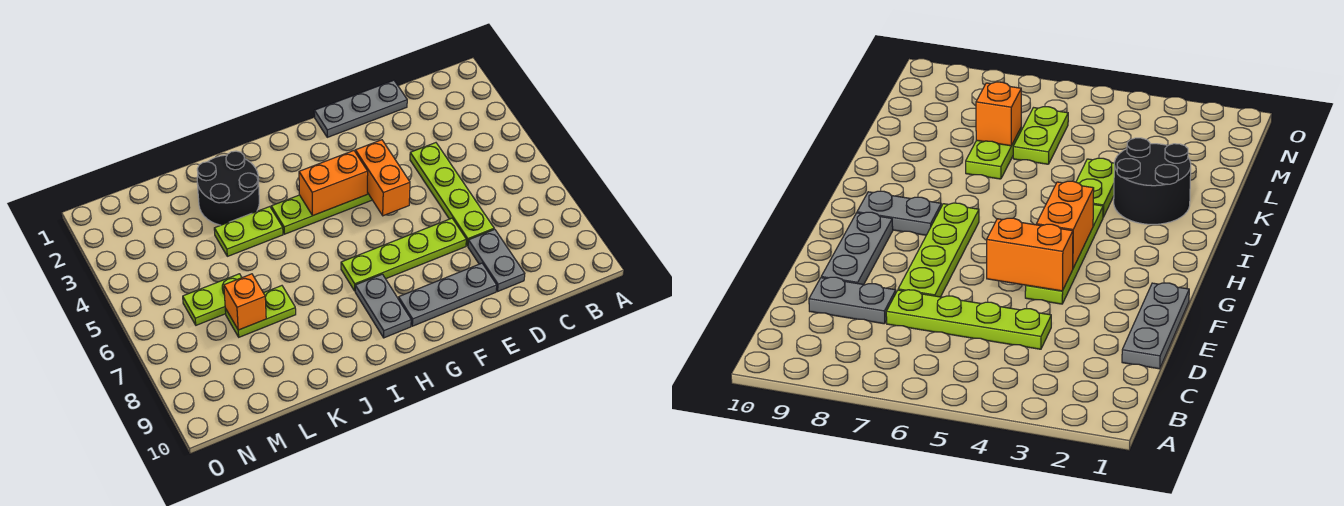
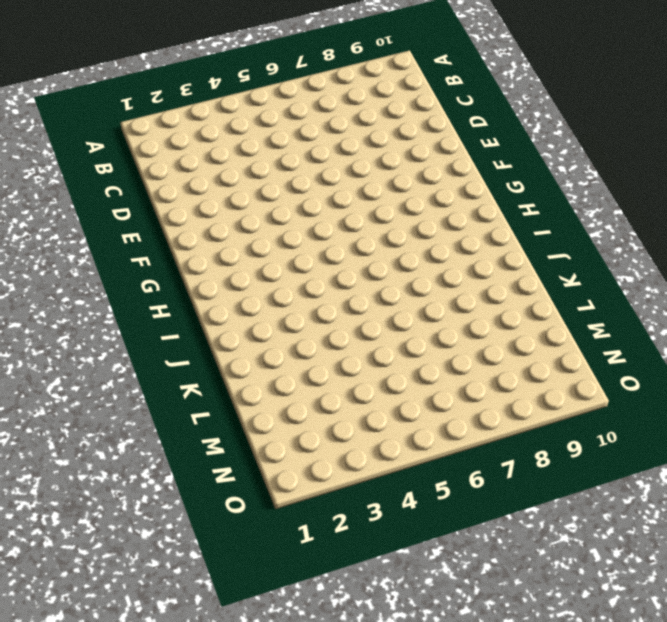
none -> grey 1x3 plate [314,80,407,137]
none -> lime 1x4 plate [410,143,494,246]
none -> grey 1x2 plate [468,229,525,291]

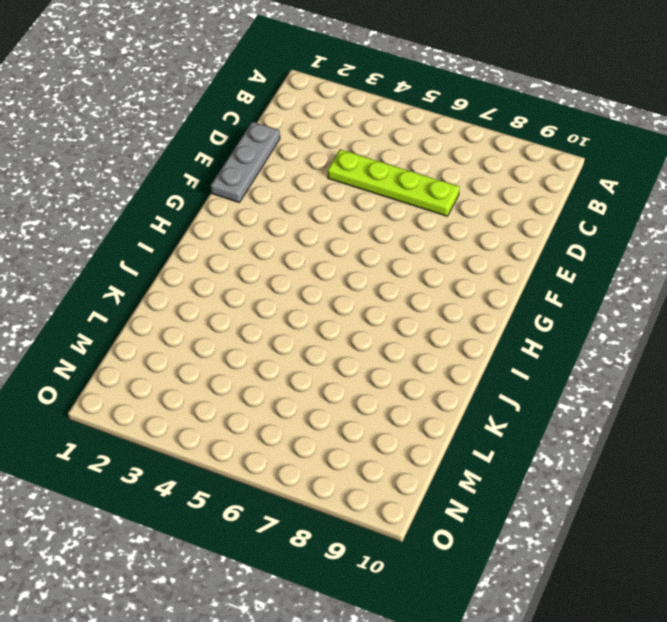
none -> grey 1x2 plate [468,229,525,291]
none -> lime 1x4 plate [341,218,466,291]
none -> grey 1x3 plate [398,263,497,326]

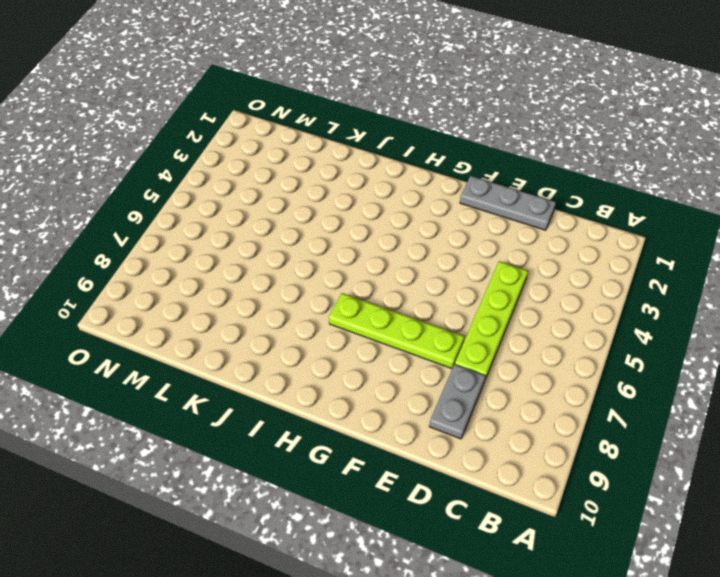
none -> grey 1x3 plate [398,263,497,326]
none -> lime 1x4 plate [271,193,372,234]
none -> grey 1x2 plate [355,274,411,338]

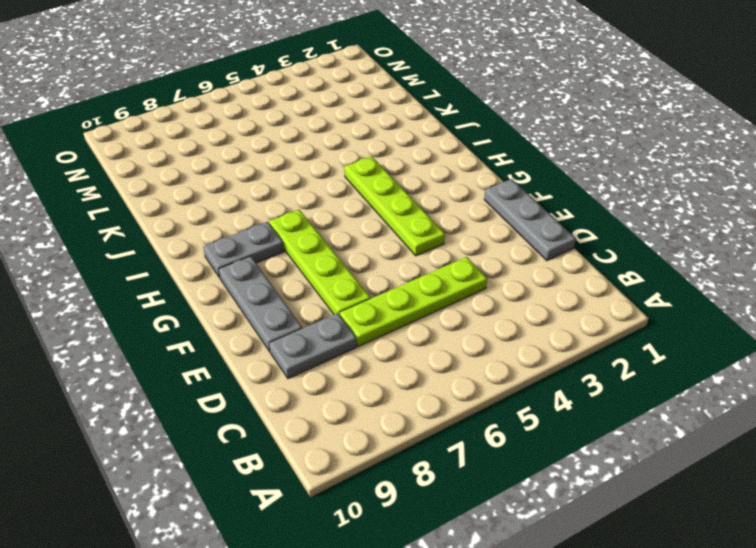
none -> black 2x2 round brick [197,151,259,225]
none -> lime 1x2 plate [214,207,283,256]
none -> lime 1x2 plate [225,286,296,337]

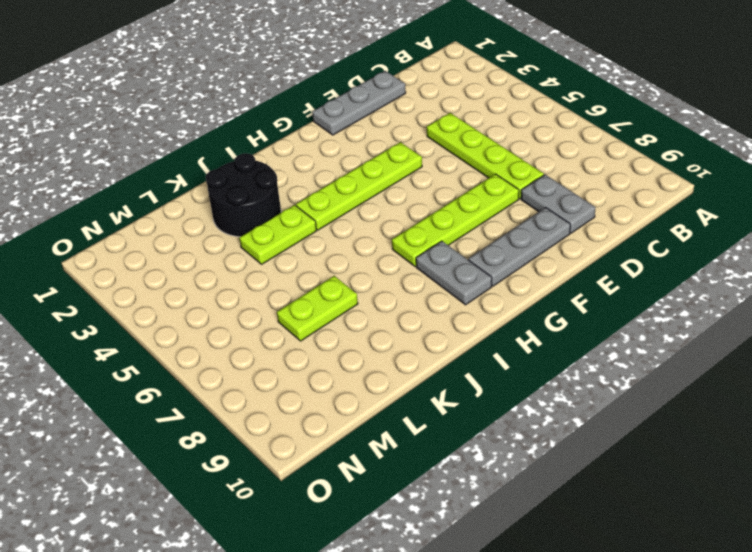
none -> lime 1x2 plate [183,274,242,325]
none -> orange 1x2 brick [355,140,410,216]
none -> orange 1x2 brick [299,151,368,216]

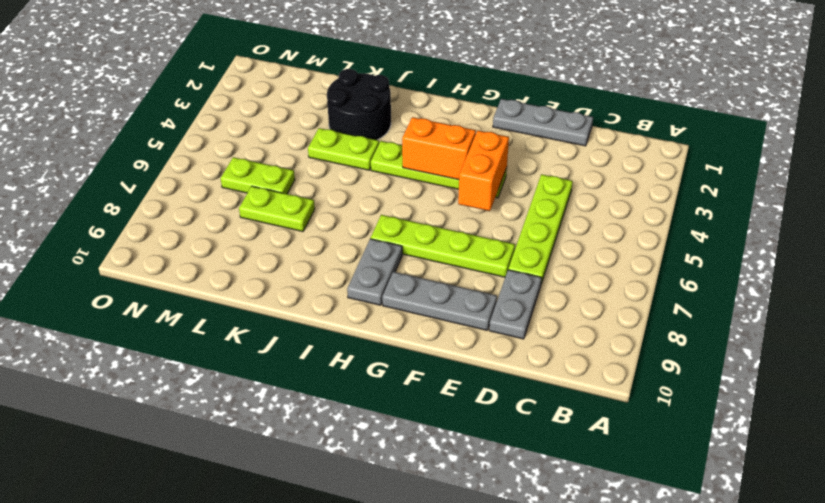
none -> orange 1x1 brick [224,274,266,330]

